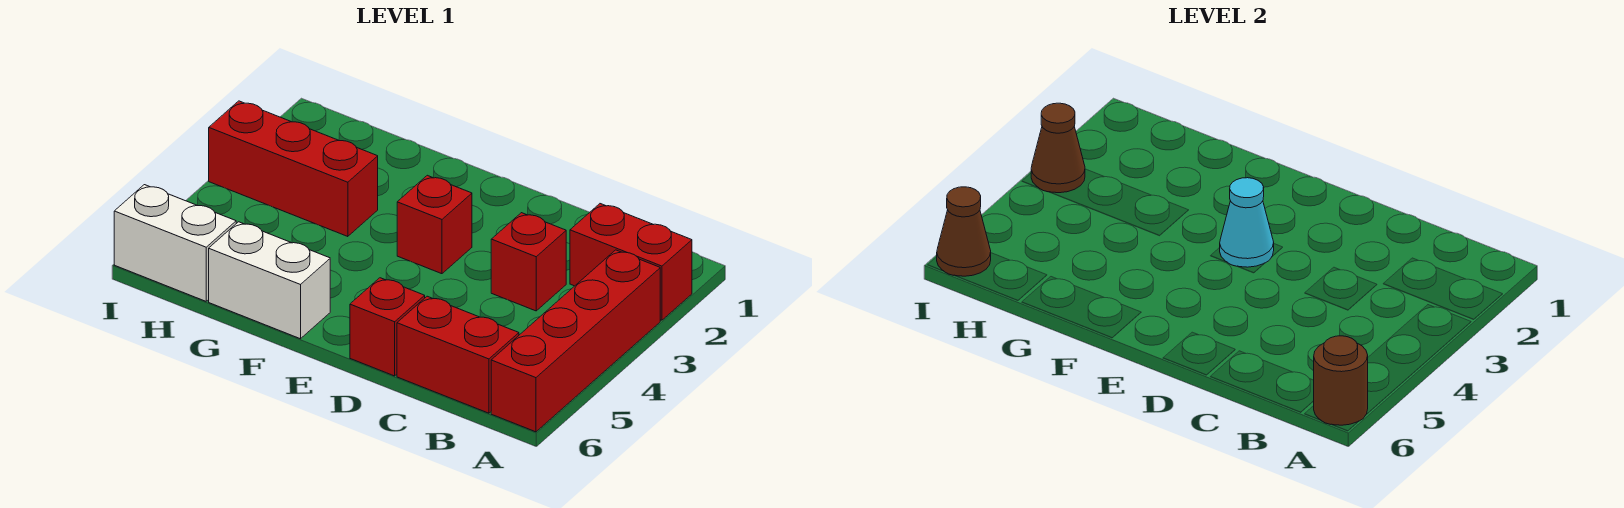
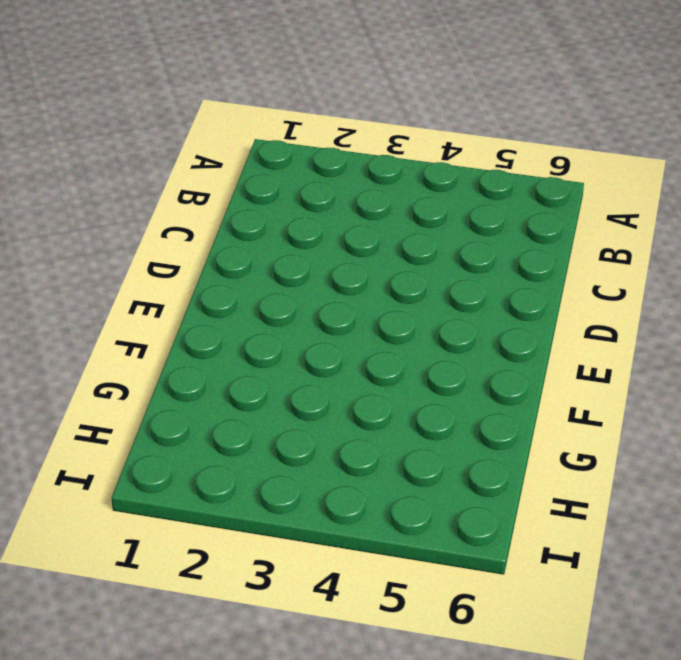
none -> red 1x2 brick [570,204,692,320]
none -> red 1x4 brick [491,250,660,432]
none -> red 1x2 brick [397,296,519,413]

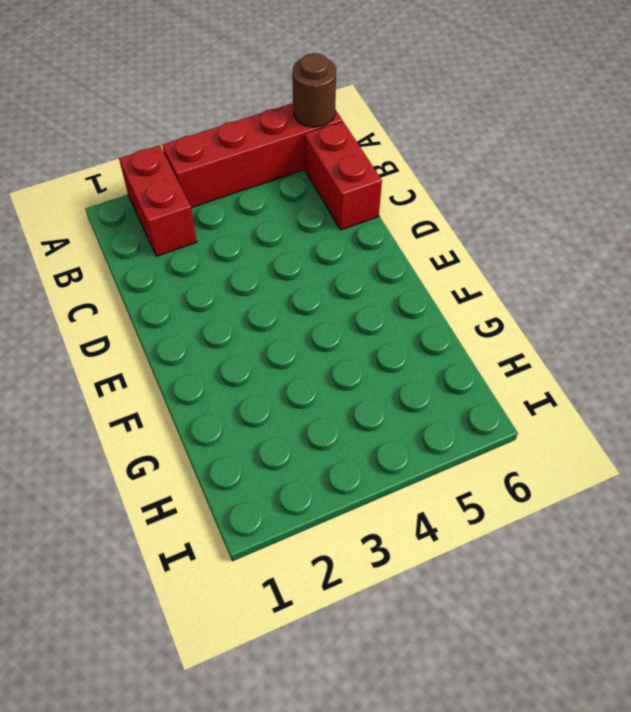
none -> red 1x1 brick [491,213,566,311]
none -> red 1x1 brick [350,278,425,376]
none -> red 1x1 brick [397,175,472,274]

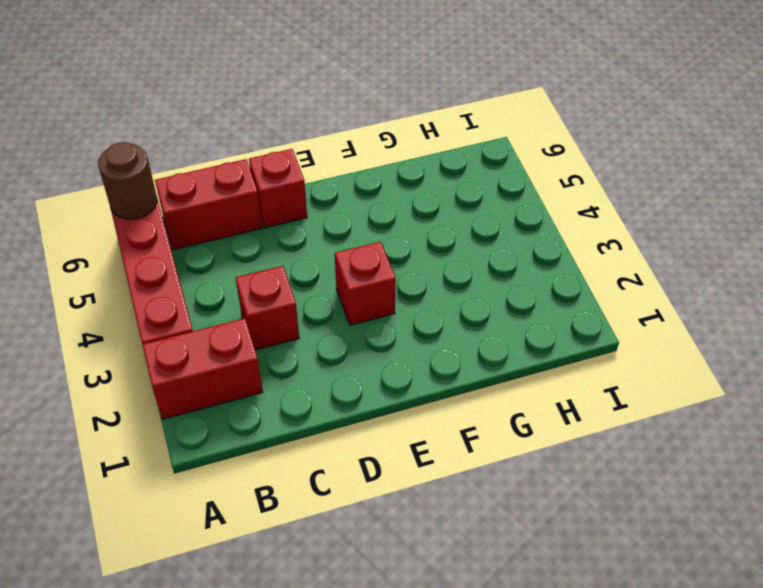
none -> white 1x2 brick [209,222,330,339]
none -> red 1x3 brick [209,101,378,237]
none -> white 1x2 brick [114,185,236,301]

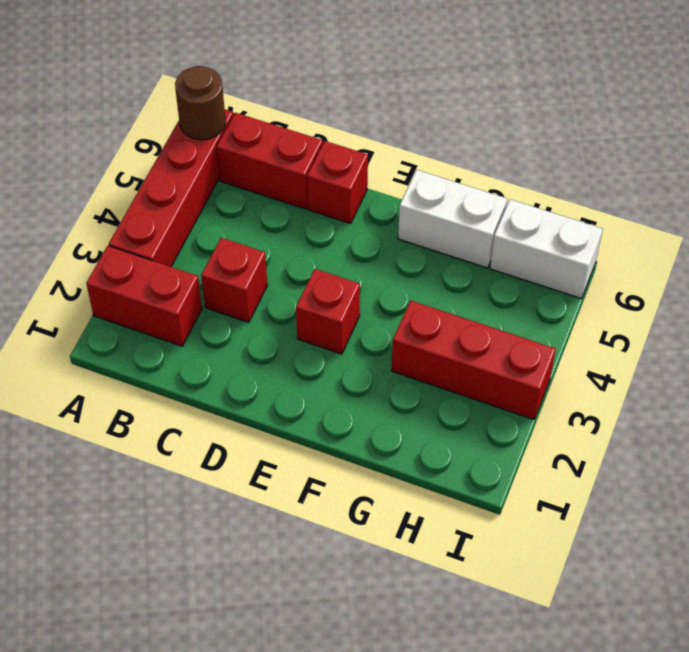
none -> cyan 1x1 cone [1220,178,1274,267]
none -> brown 1x1 cone [1031,103,1085,193]
none -> brown 1x1 cone [937,187,991,276]

